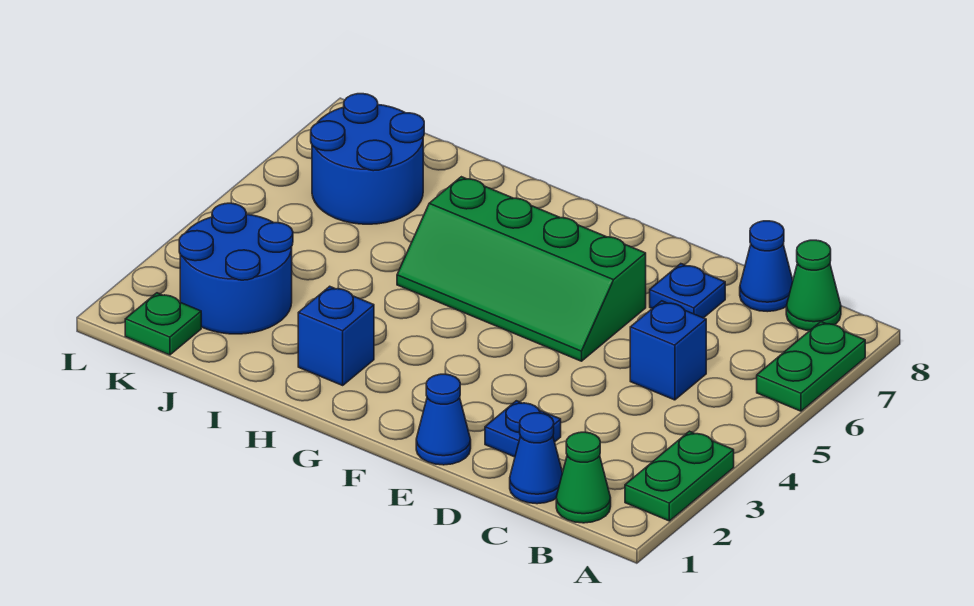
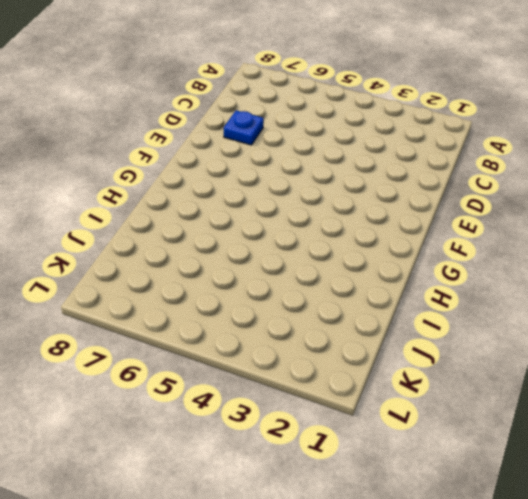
none -> green 1x2 plate [625,431,734,521]
none -> green 1x2 plate [757,322,865,411]
none -> green 1x1 cone [556,432,611,523]

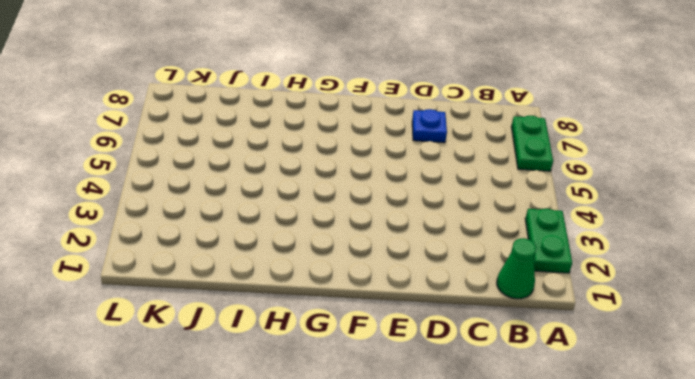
none -> green 1x1 cone [786,240,841,330]
none -> blue 1x1 cone [510,413,563,504]
none -> blue 1x1 brick [630,301,706,400]

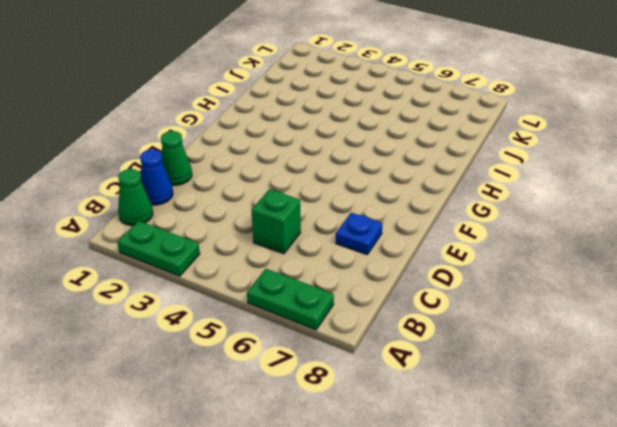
green 1x1 brick [252,189,301,254] -> blue 1x1 brick [630,301,706,400]
green 1x1 cone [161,131,192,185] -> green 1x1 cone moved to [786,240,841,330]
none -> blue 1x1 cone [740,221,793,312]
none -> blue 1x1 plate [485,401,561,457]
none -> blue 1x1 cone [416,374,471,465]

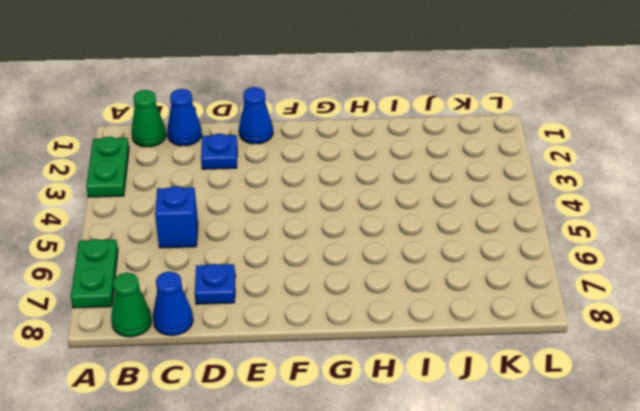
none -> green 2x4 slope [397,177,646,361]
none -> blue 1x1 brick [298,286,374,385]
none -> blue 2x2 round brick [179,203,293,334]

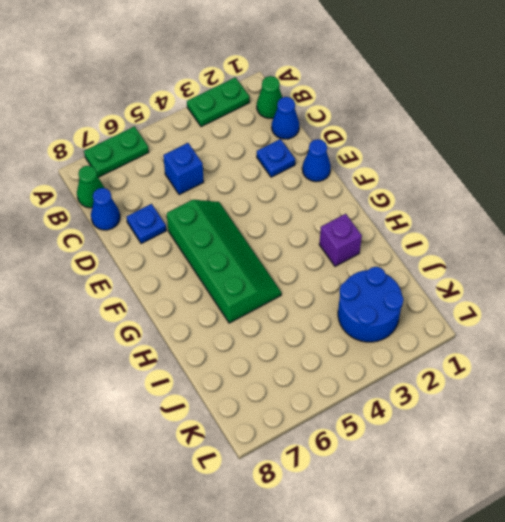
purple 1x1 brick [319,214,362,266] -> blue 1x1 brick [298,286,374,385]
none -> blue 2x2 round brick [311,94,424,224]
none -> green 1x1 plate [125,293,201,355]

